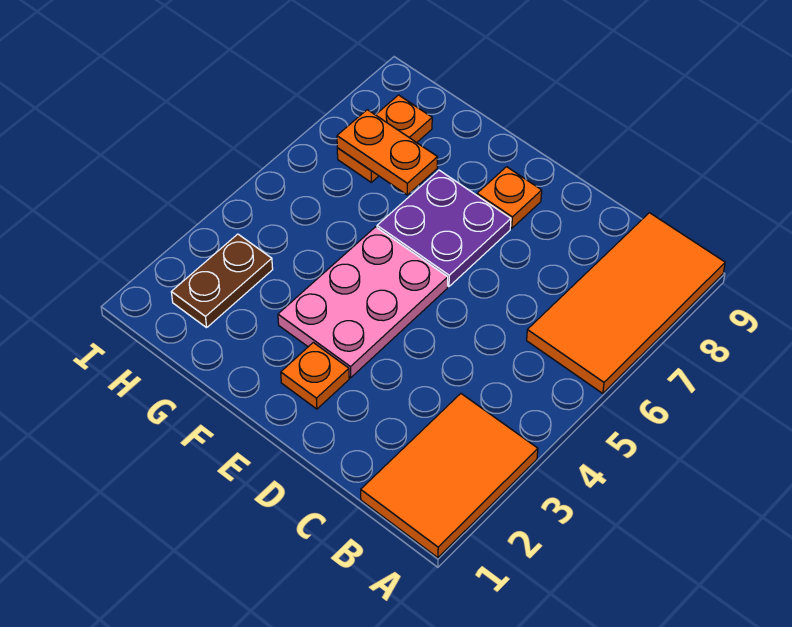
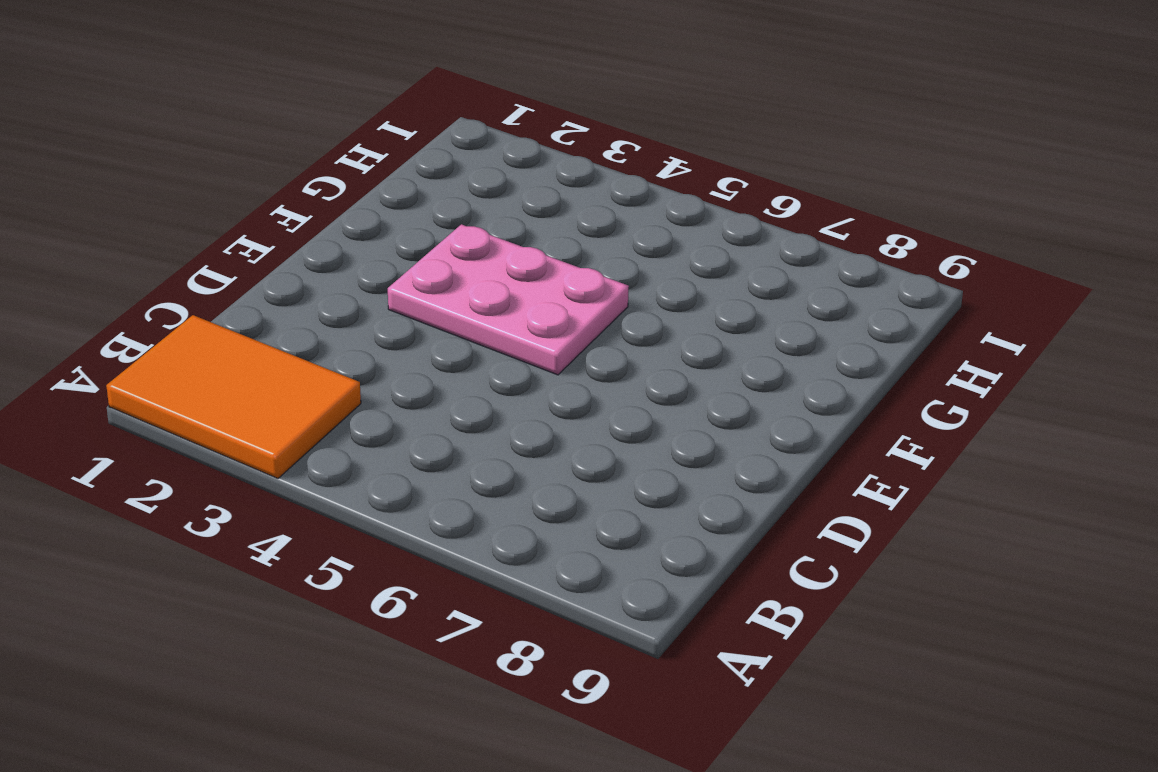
none -> orange 2x4 tile [527,213,725,394]
none -> orange 1x1 plate [281,343,349,409]

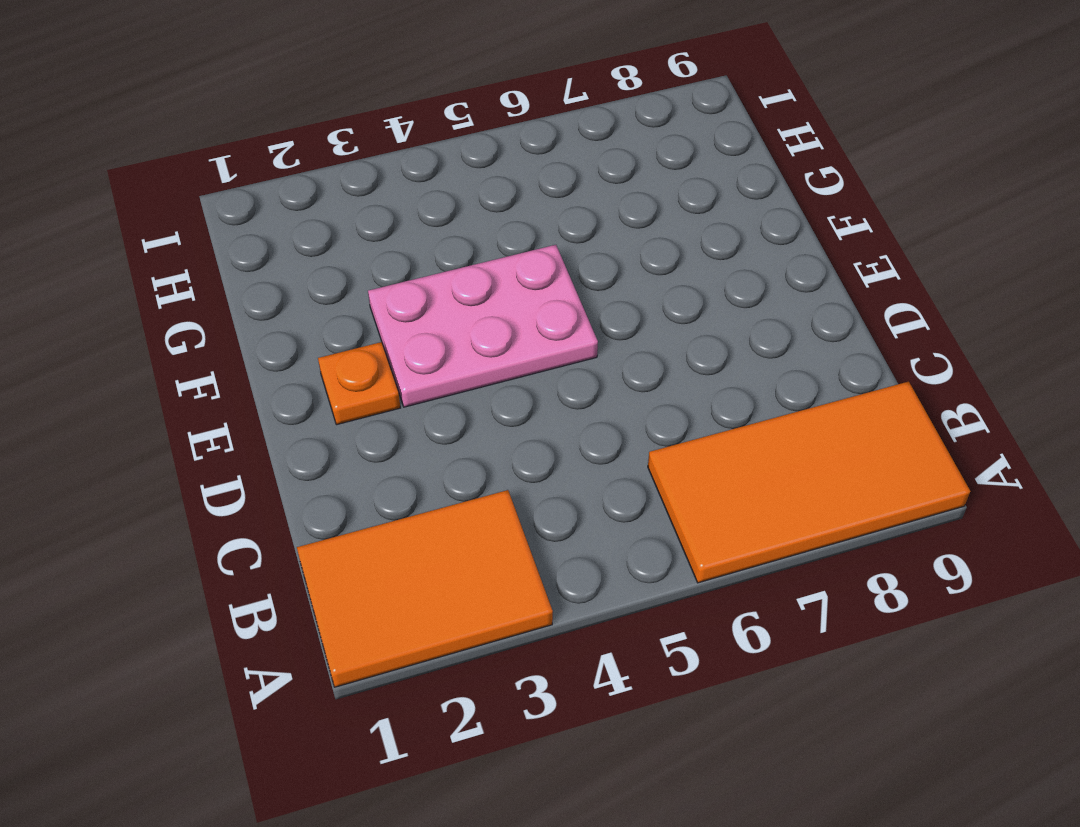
none -> purple 2x2 plate [377,170,511,287]
none -> orange 1x1 plate [477,167,542,228]

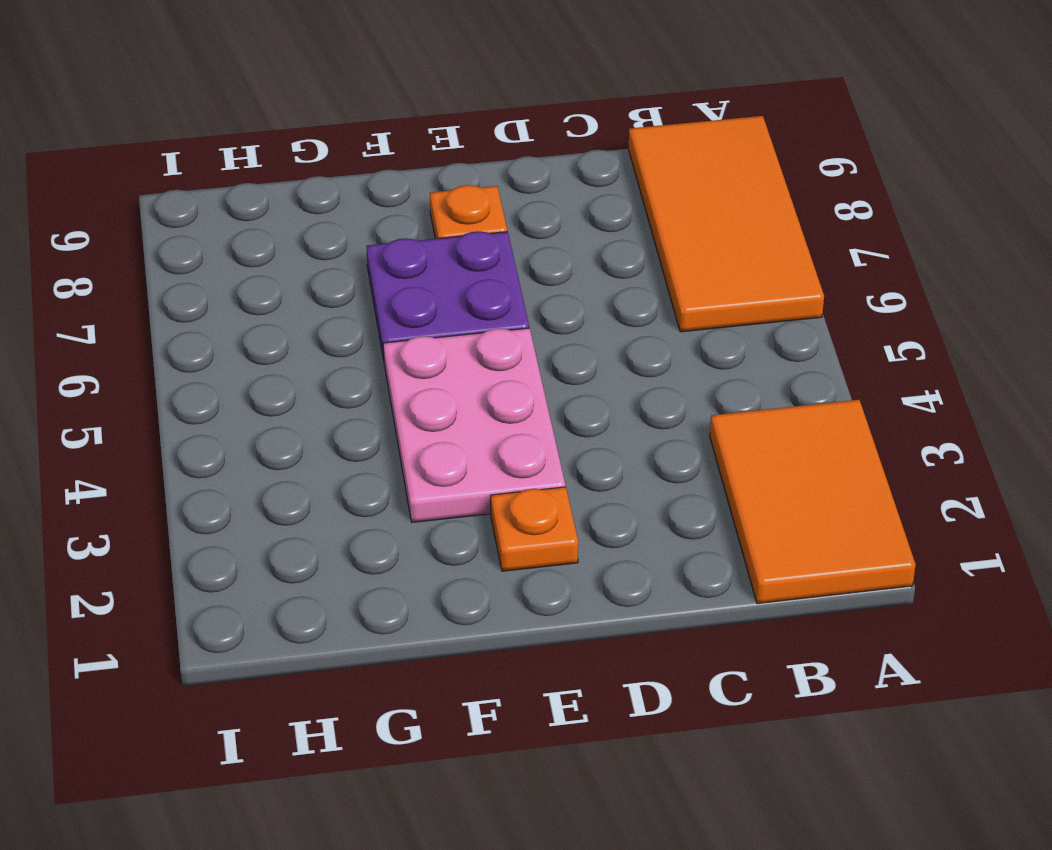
none -> brown 1x2 plate [171,234,273,328]
none -> orange 1x2 plate [337,95,432,182]

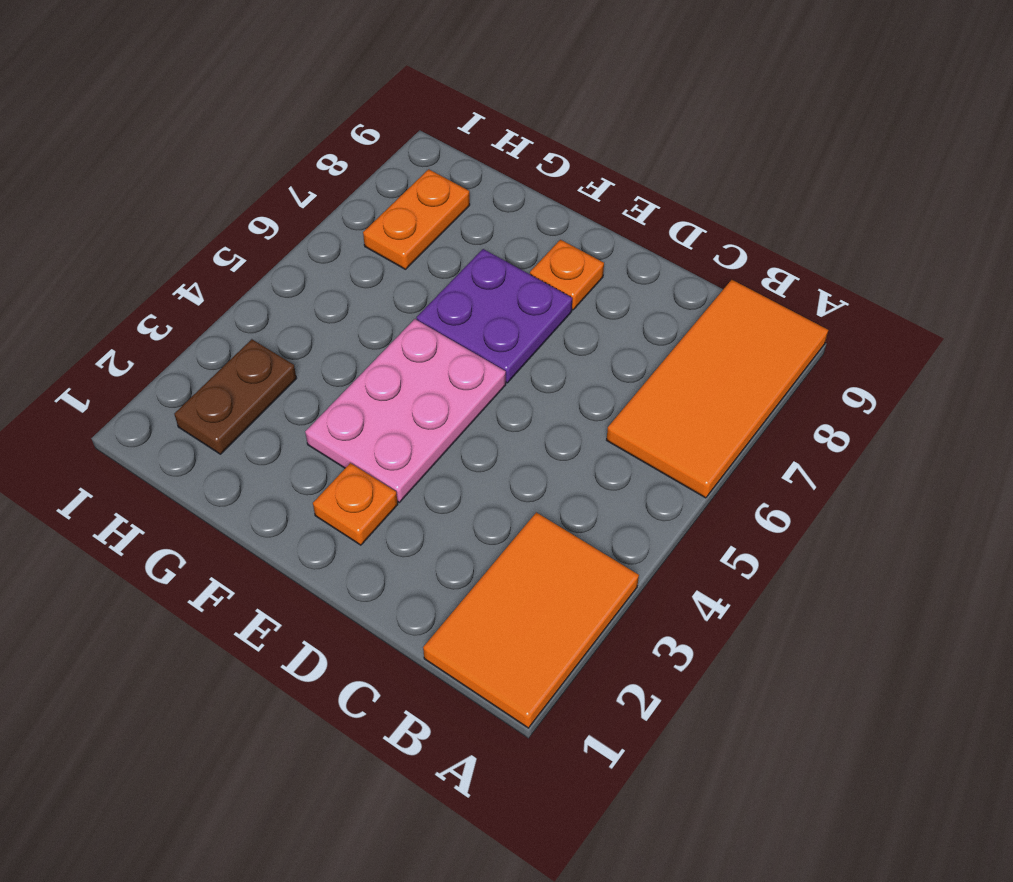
none -> orange 1x2 plate [337,110,438,195]

